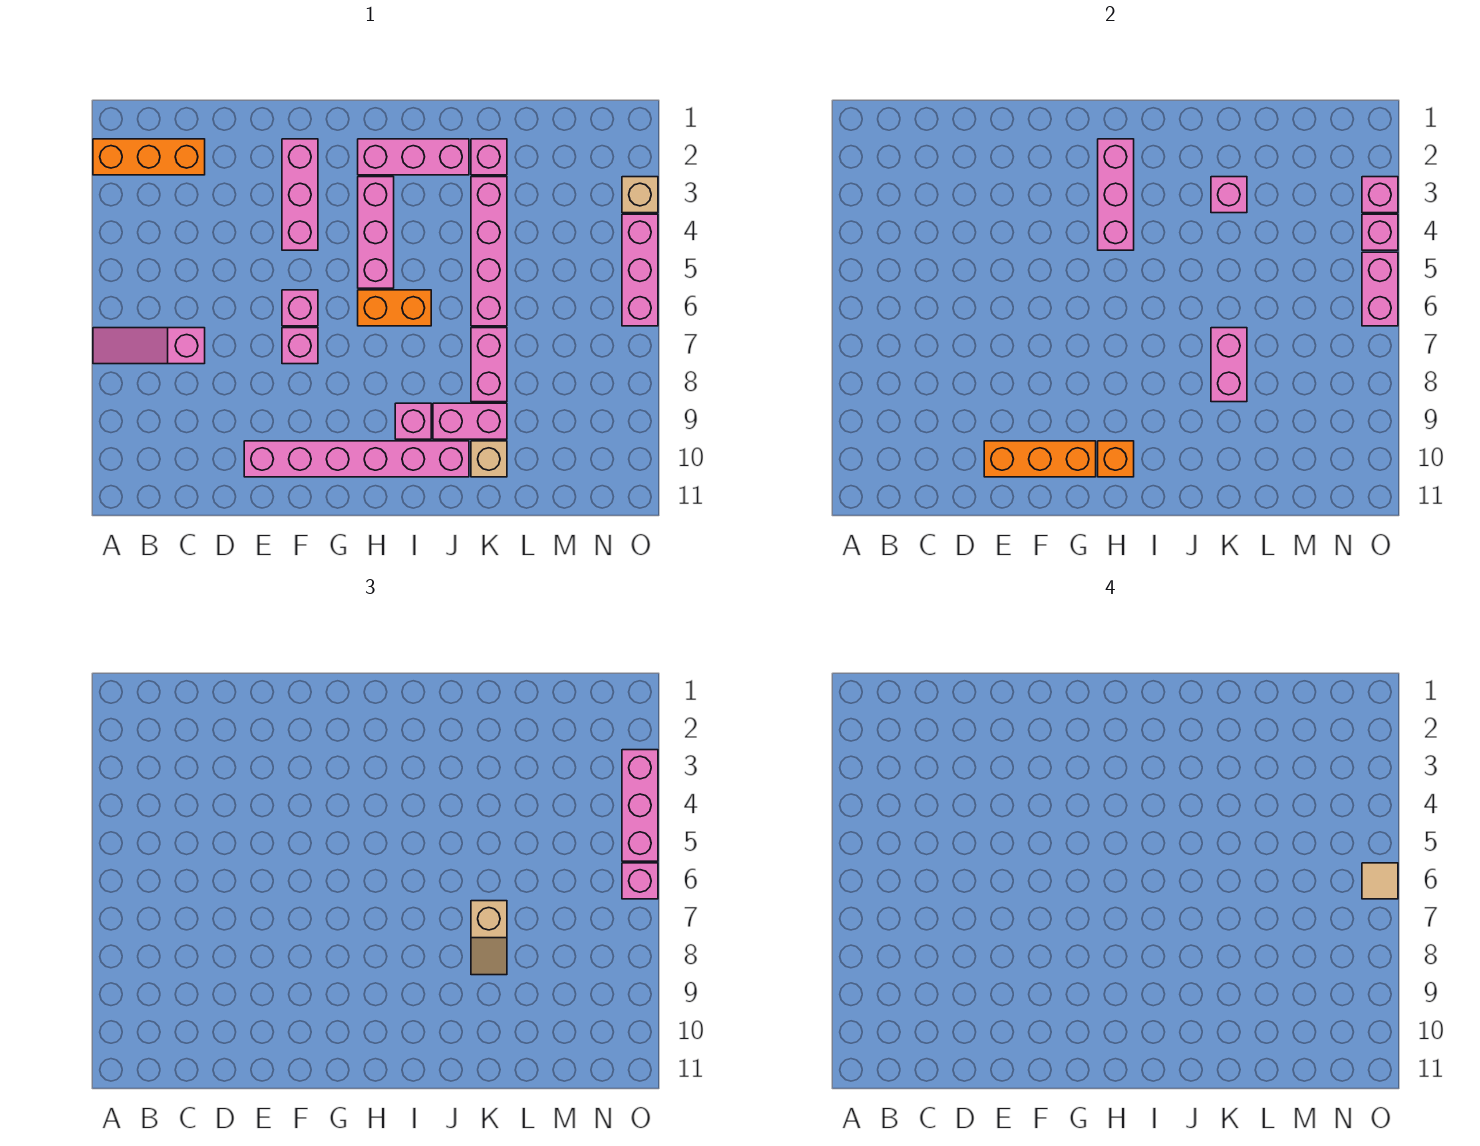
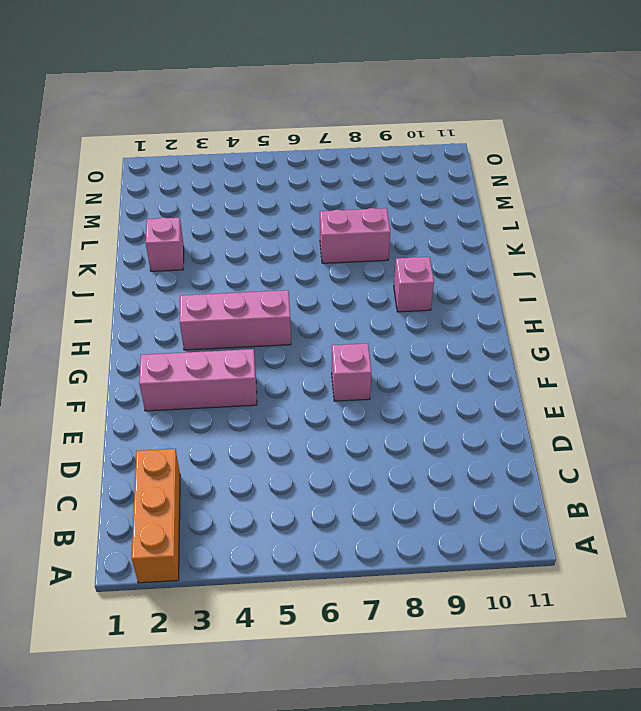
none -> pink 1x3 slope [93,328,205,364]
none -> pink 1x6 brick [244,441,469,477]
none -> pink 1x1 brick [282,290,318,326]

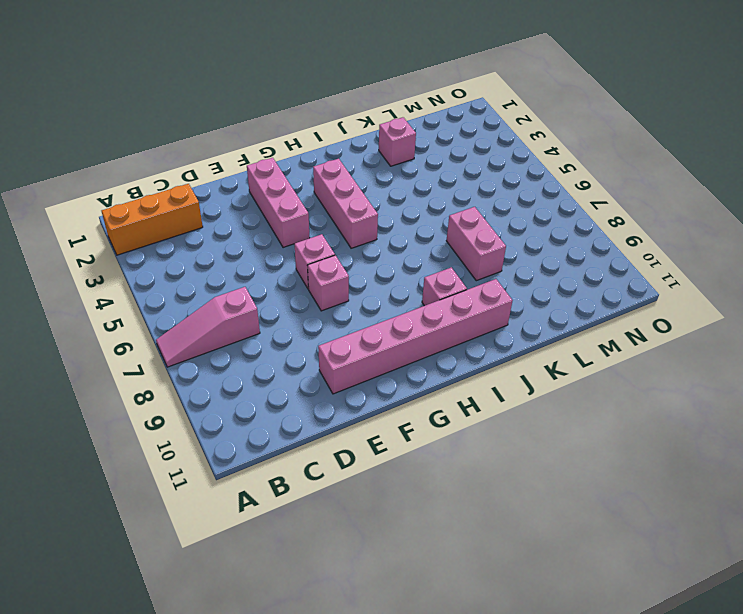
none -> pink 1x3 brick [358,139,469,175]
none -> orange 1x2 brick [358,290,431,326]
none -> pink 1x2 brick [433,403,507,439]

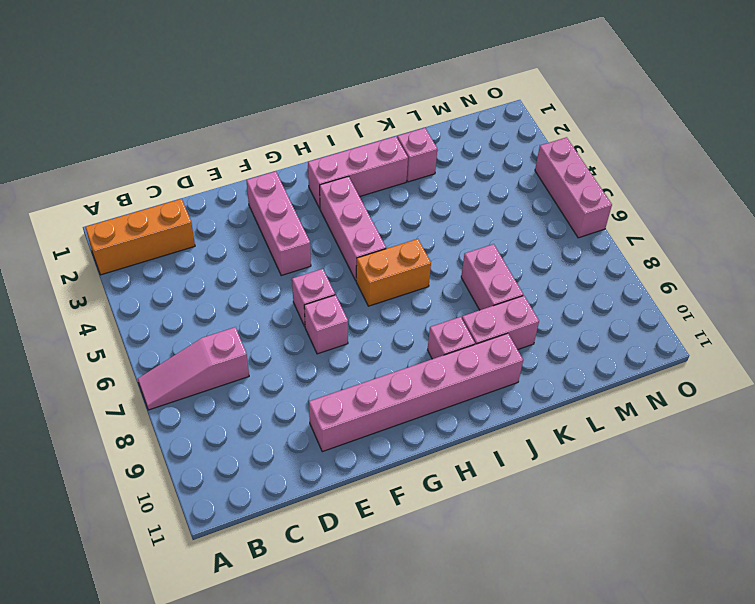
none -> pink 1x4 brick [471,177,507,326]
none -> tan 1x1 brick [471,441,507,477]
none -> tan 1x1 brick [622,177,658,213]

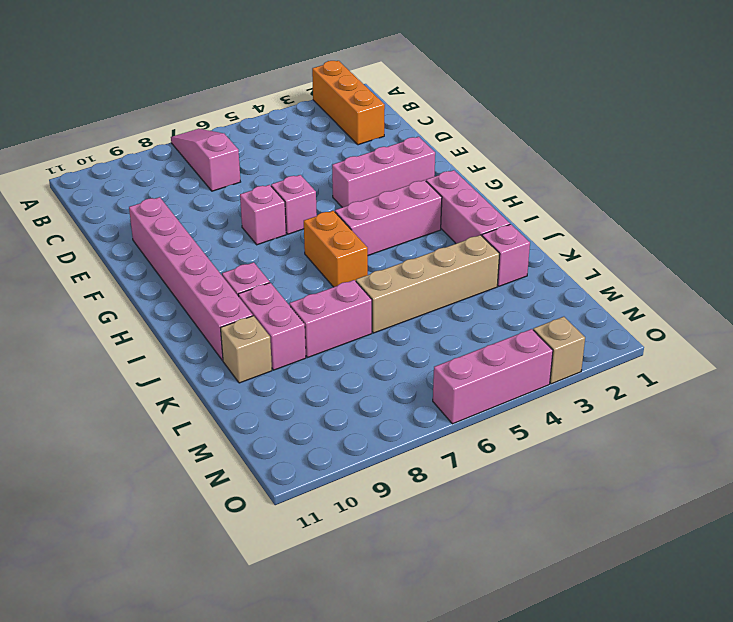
tan 1x4 brick [356,235,500,333] -> pink 1x4 brick [471,177,507,326]
none -> orange 1x3 brick [984,441,1096,477]
none -> pink 1x3 brick [1098,139,1134,250]
none -> orange 1x1 brick [1098,441,1134,477]

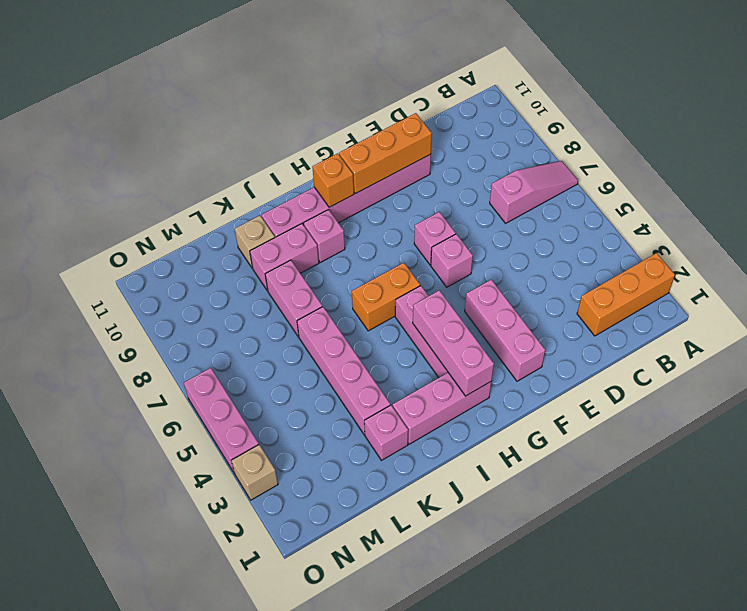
none -> pink 1x1 brick [1211,177,1247,213]
none -> pink 1x2 brick [1211,328,1247,402]
none -> pink 1x1 brick [1362,177,1398,213]

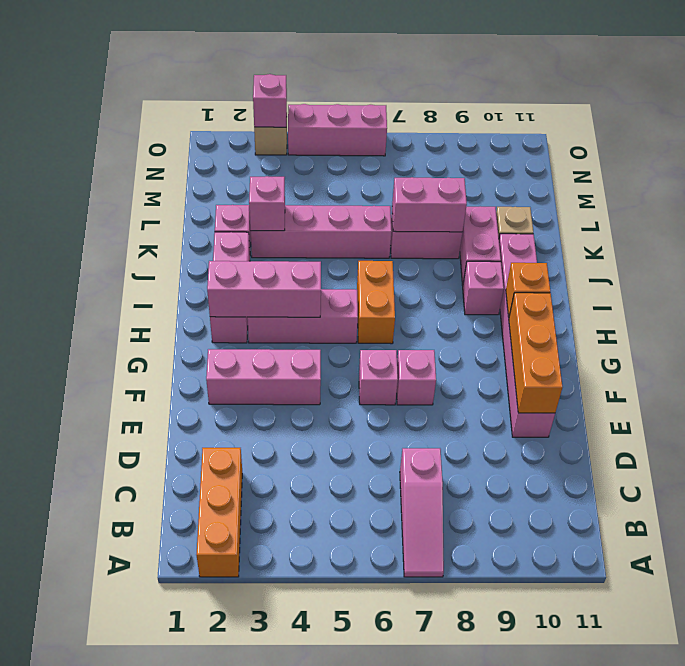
none -> pink 1x1 brick [1362,214,1398,250]
none -> pink 1x2 brick [1362,252,1398,326]
none -> tan 1x2 slope [471,901,507,975]

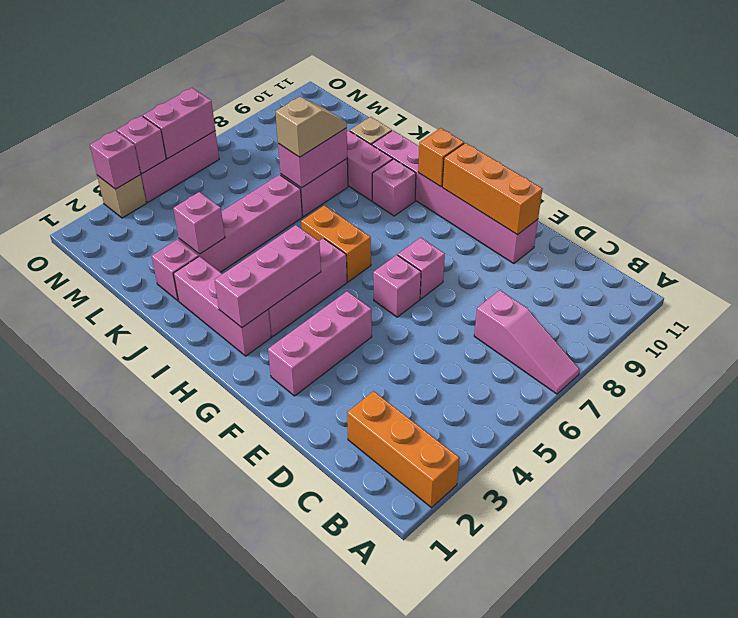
none -> pink 1x3 brick [622,750,658,861]
none -> pink 1x1 brick [622,863,658,899]
none -> tan 1x1 tile [1362,863,1398,899]

